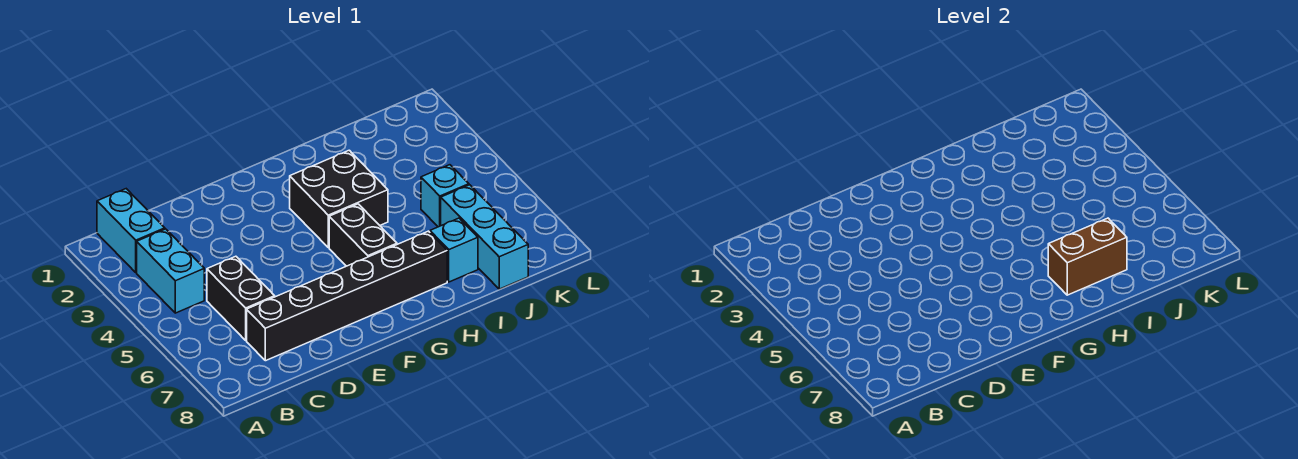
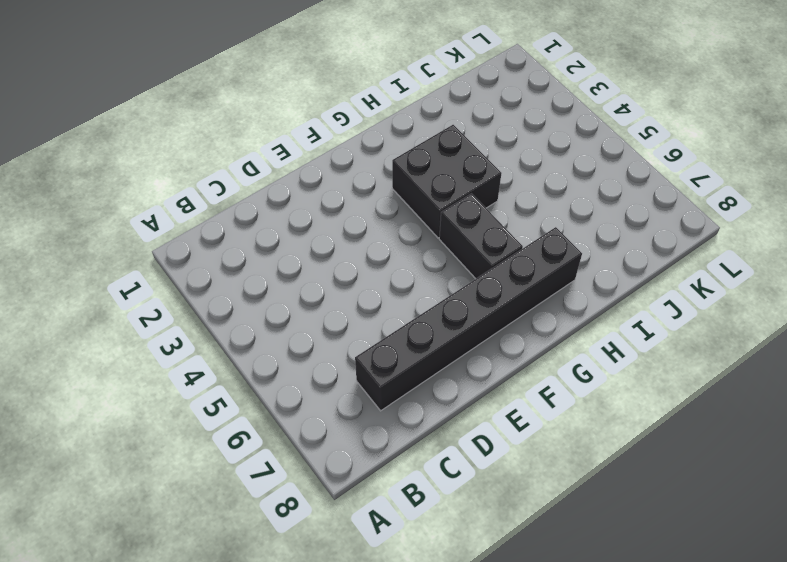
none -> cyan 1x2 brick [97,189,165,273]
none -> cyan 1x2 brick [137,229,204,313]

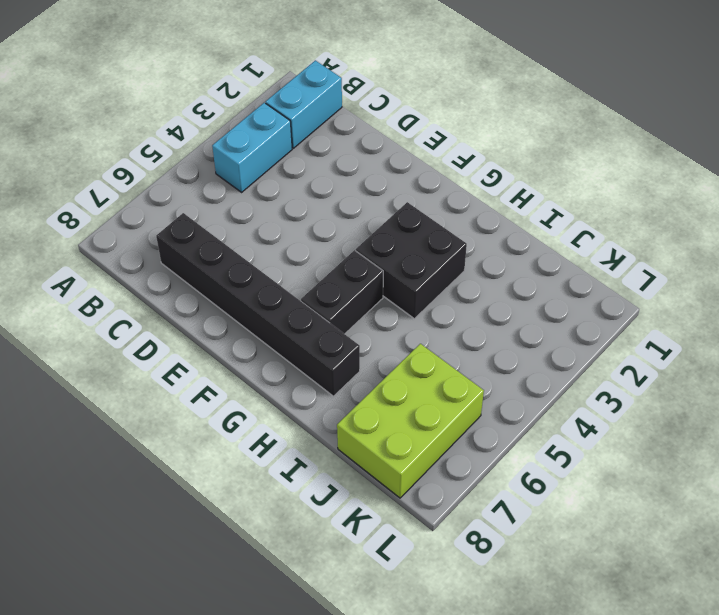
lime 2x3 brick [337,344,484,498] -> cyan 1x3 brick [441,185,528,289]
none -> black 1x2 brick [207,256,275,340]
none -> cyan 1x1 brick [430,218,478,282]

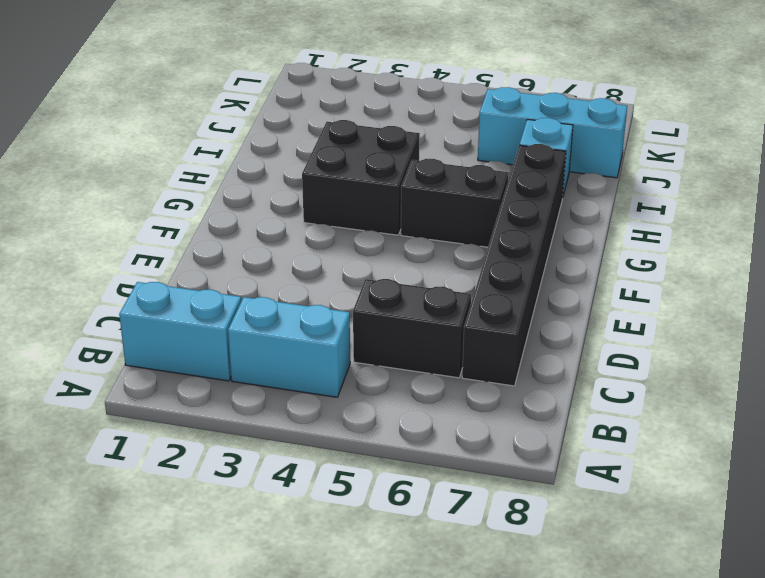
none -> cyan 1x1 brick [421,165,469,227]
none -> brown 1x2 brick [1048,218,1127,295]

